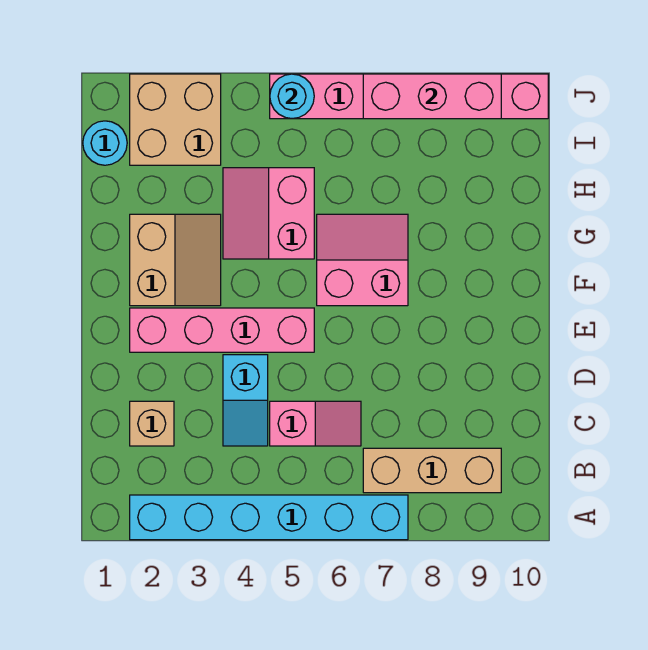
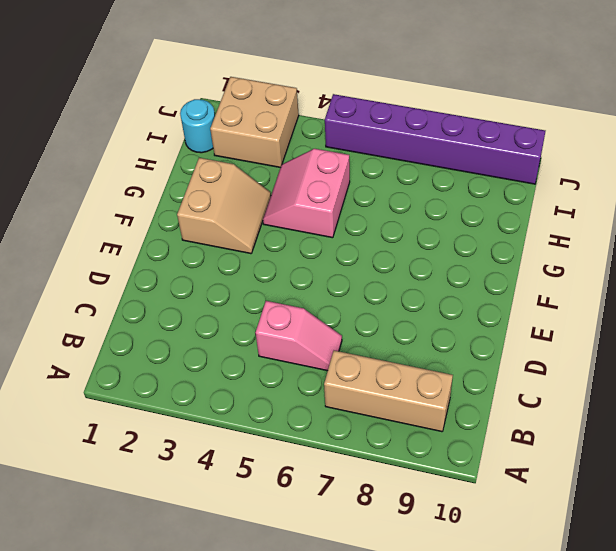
purple 1x6 brick [325,94,545,184] -> pink 1x6 brick [270,74,548,119]
none -> cyan 1x6 brick [130,495,408,540]
none -> tan 1x1 brick [130,401,174,446]
none -> cyan 1x2 slope [223,355,268,446]

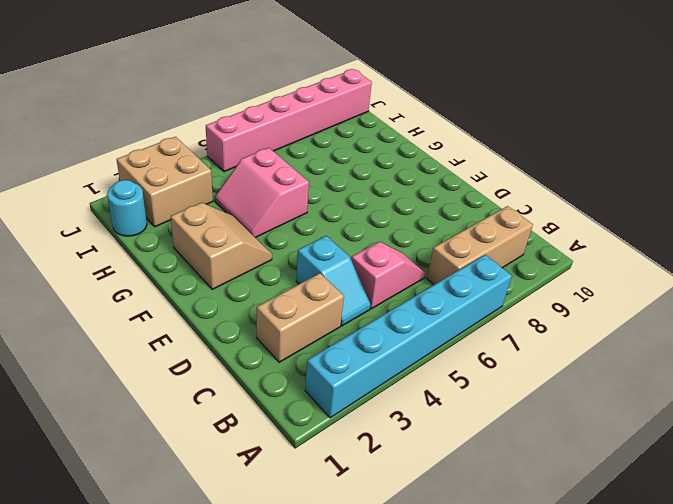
tan 1x2 brick [257,273,344,362] -> tan 1x1 brick [130,401,174,446]
none -> pink 1x4 brick [130,308,314,352]
none -> pink 2x2 slope [317,214,408,306]
none -> cyan 1x1 round brick [270,74,314,119]

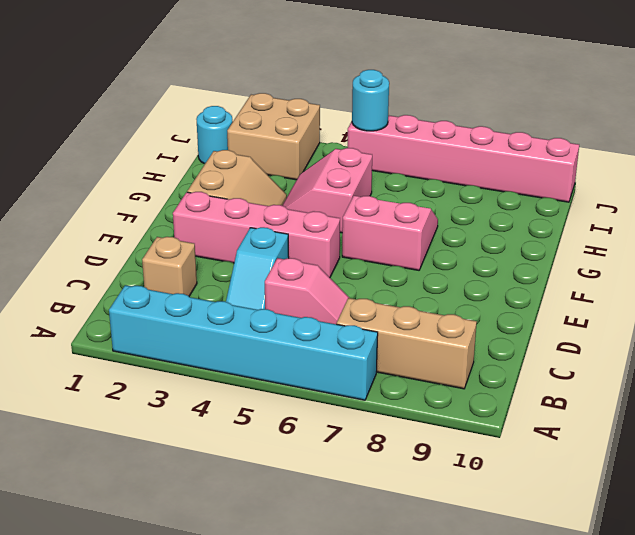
none -> pink 1x3 brick [363,74,501,119]

